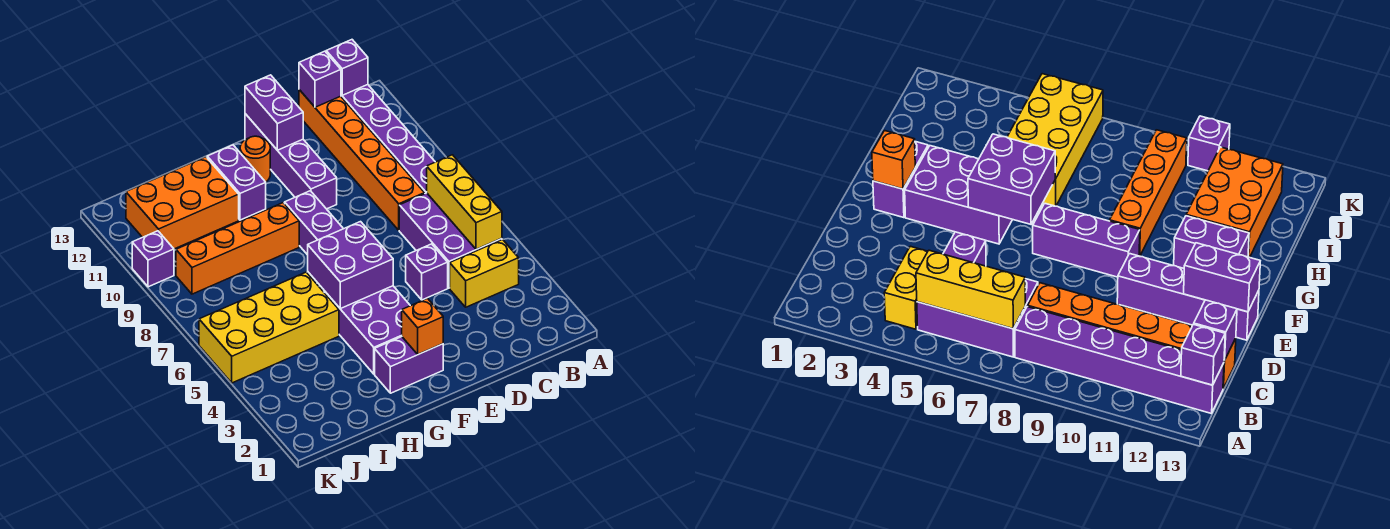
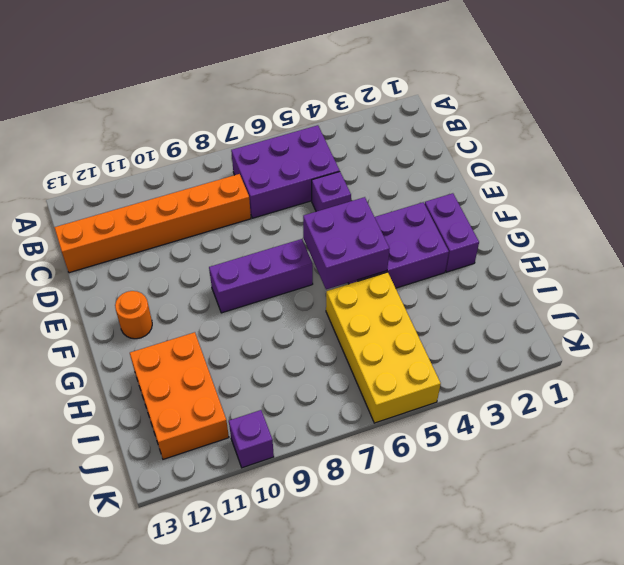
none -> yellow 1x2 brick [450,240,519,307]
none -> purple 1x6 brick [341,85,435,193]
none -> purple 1x4 brick [245,114,337,209]

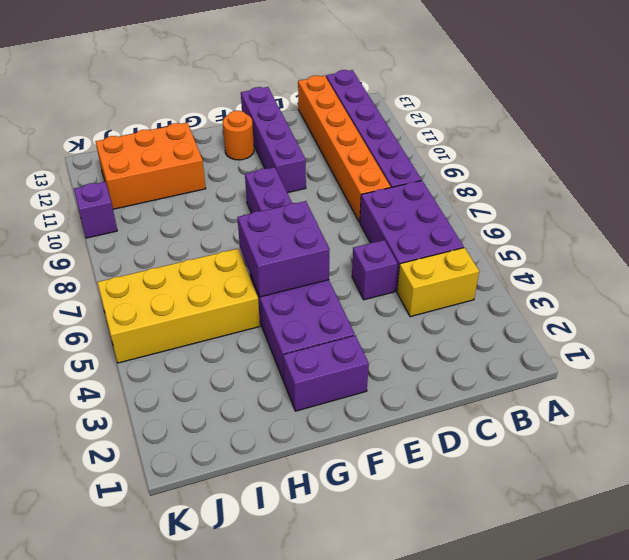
none -> orange 1x4 brick [176,203,299,294]
none -> purple 1x2 brick [207,145,266,220]
none -> yellow 1x3 brick [427,155,502,249]

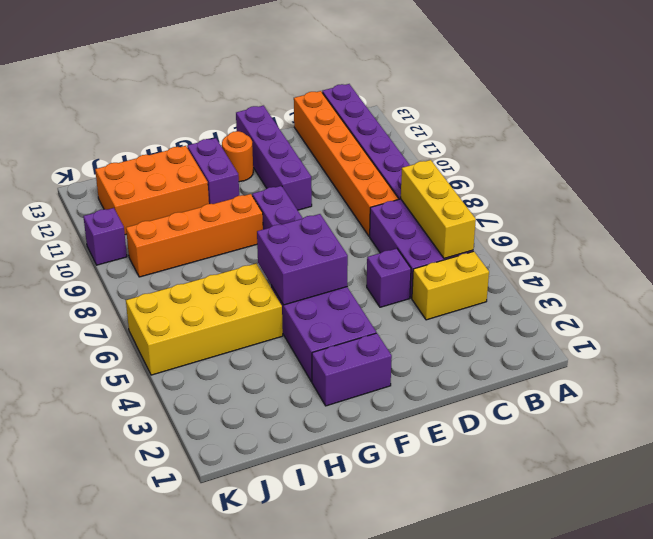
none -> purple 1x1 brick [326,40,368,95]
none -> purple 1x1 brick [299,51,341,107]
none -> purple 1x2 brick [245,75,303,150]

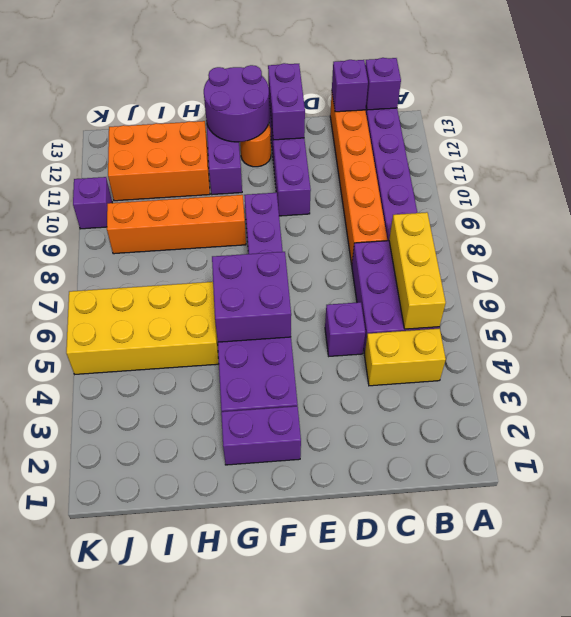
purple 2x2 round brick [204,65,269,142] -> none
none -> orange 1x1 brick [402,298,443,354]

